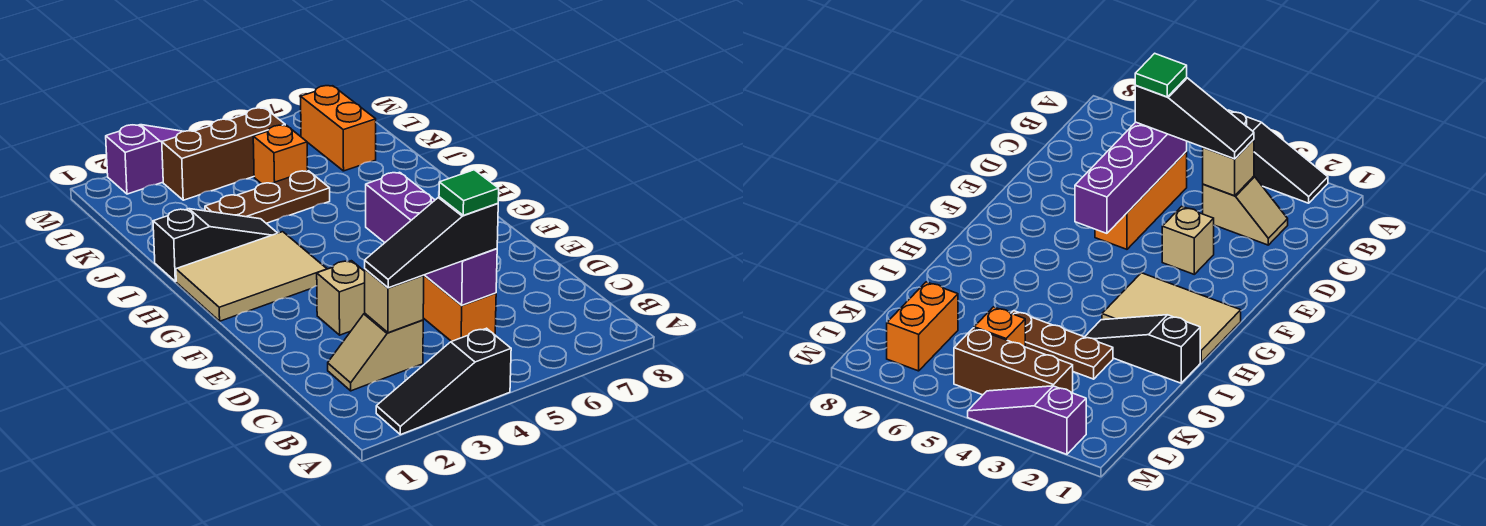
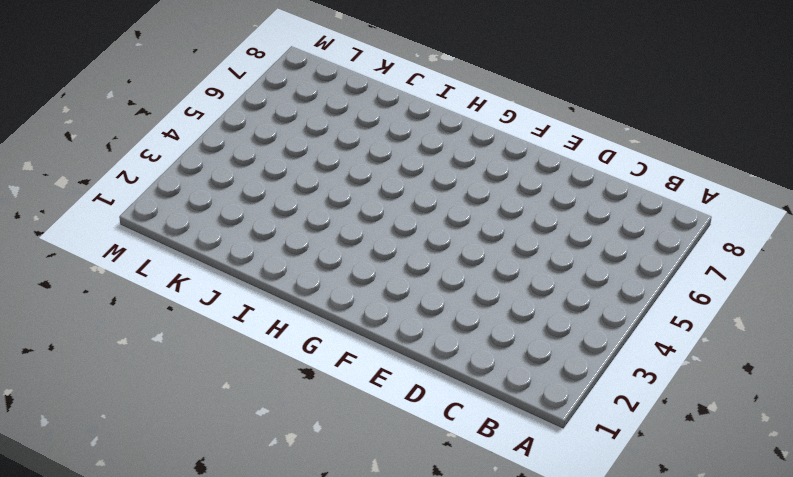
none -> black 1x3 slope [376,328,511,435]
none -> tan 1x2 slope [328,314,423,391]
none -> orange 1x3 brick [423,275,496,341]

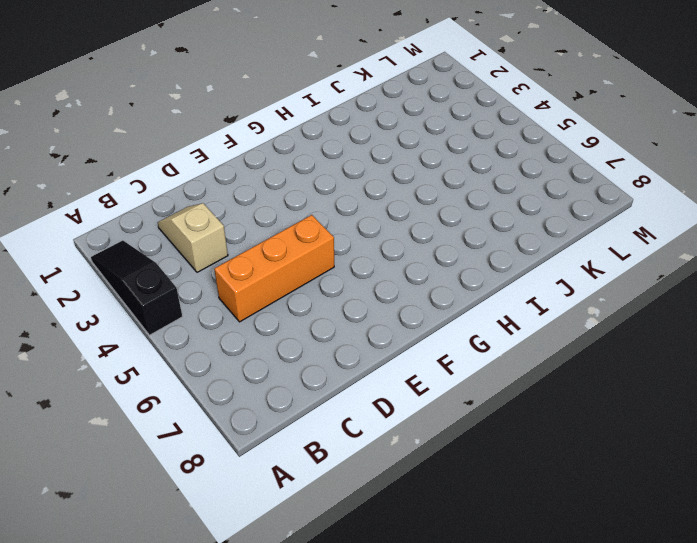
none -> tan 1x1 brick [317,261,365,335]
none -> tan 2x3 tile [176,232,327,321]
none -> black 1x3 slope [153,209,277,282]

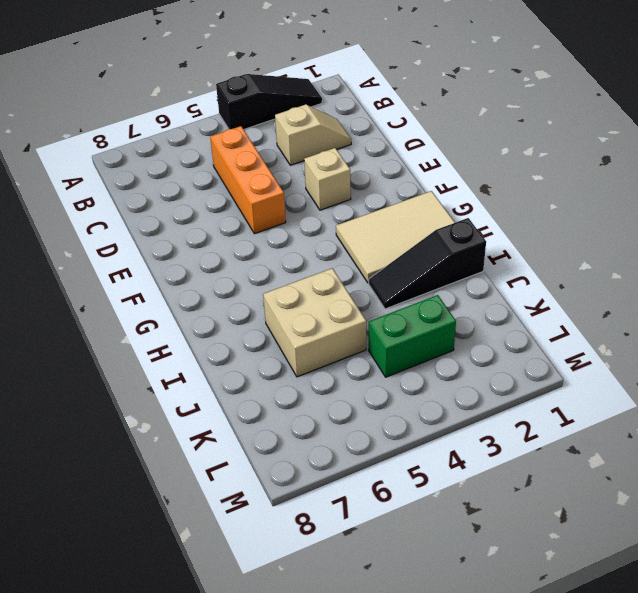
tan 2x2 brick [263,268,366,377] -> brown 1x3 plate [205,171,330,223]
green 1x2 brick [369,295,456,377] -> none
none -> orange 1x1 brick [253,125,308,184]
none -> orange 1x2 brick [301,86,376,171]
none -> brown 1x3 brick [162,108,285,200]

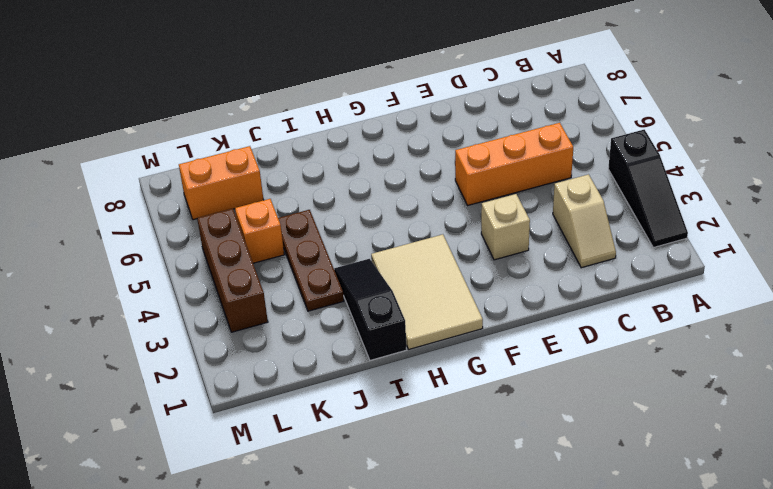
none -> purple 1x3 slope [106,125,184,194]
none -> tan 1x1 brick [365,269,424,333]
none -> purple 1x4 brick [366,172,497,305]

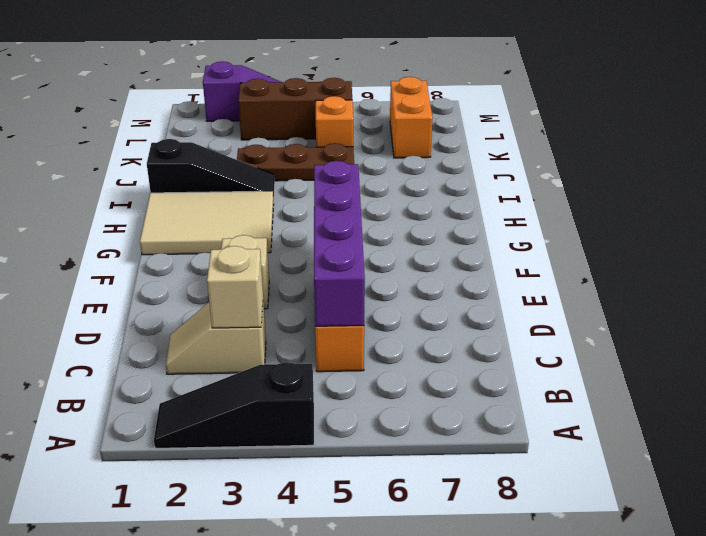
none -> black 1x3 slope [365,197,498,288]
none -> green 1x1 tile [439,170,499,215]

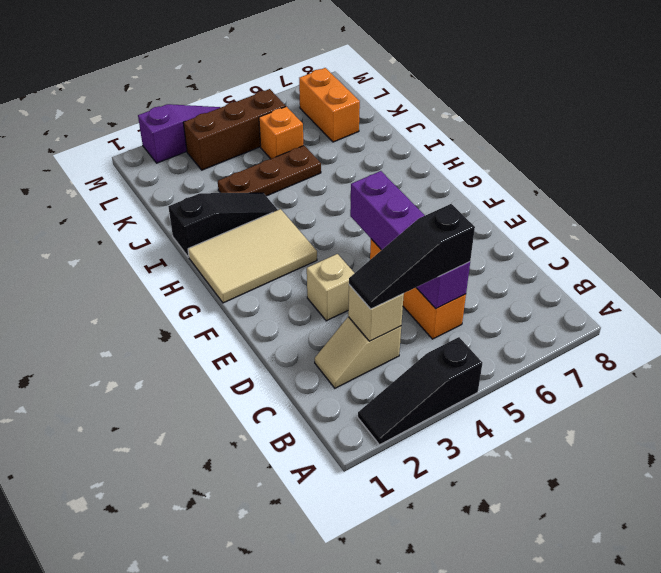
none -> green 1x1 tile [439,170,499,215]

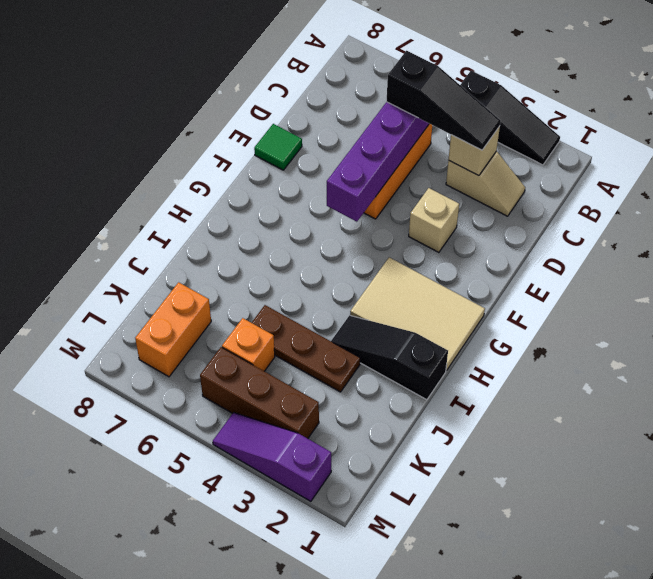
green 1x1 tile [254,124,302,170] -> green 1x1 tile moved to [439,170,499,215]

